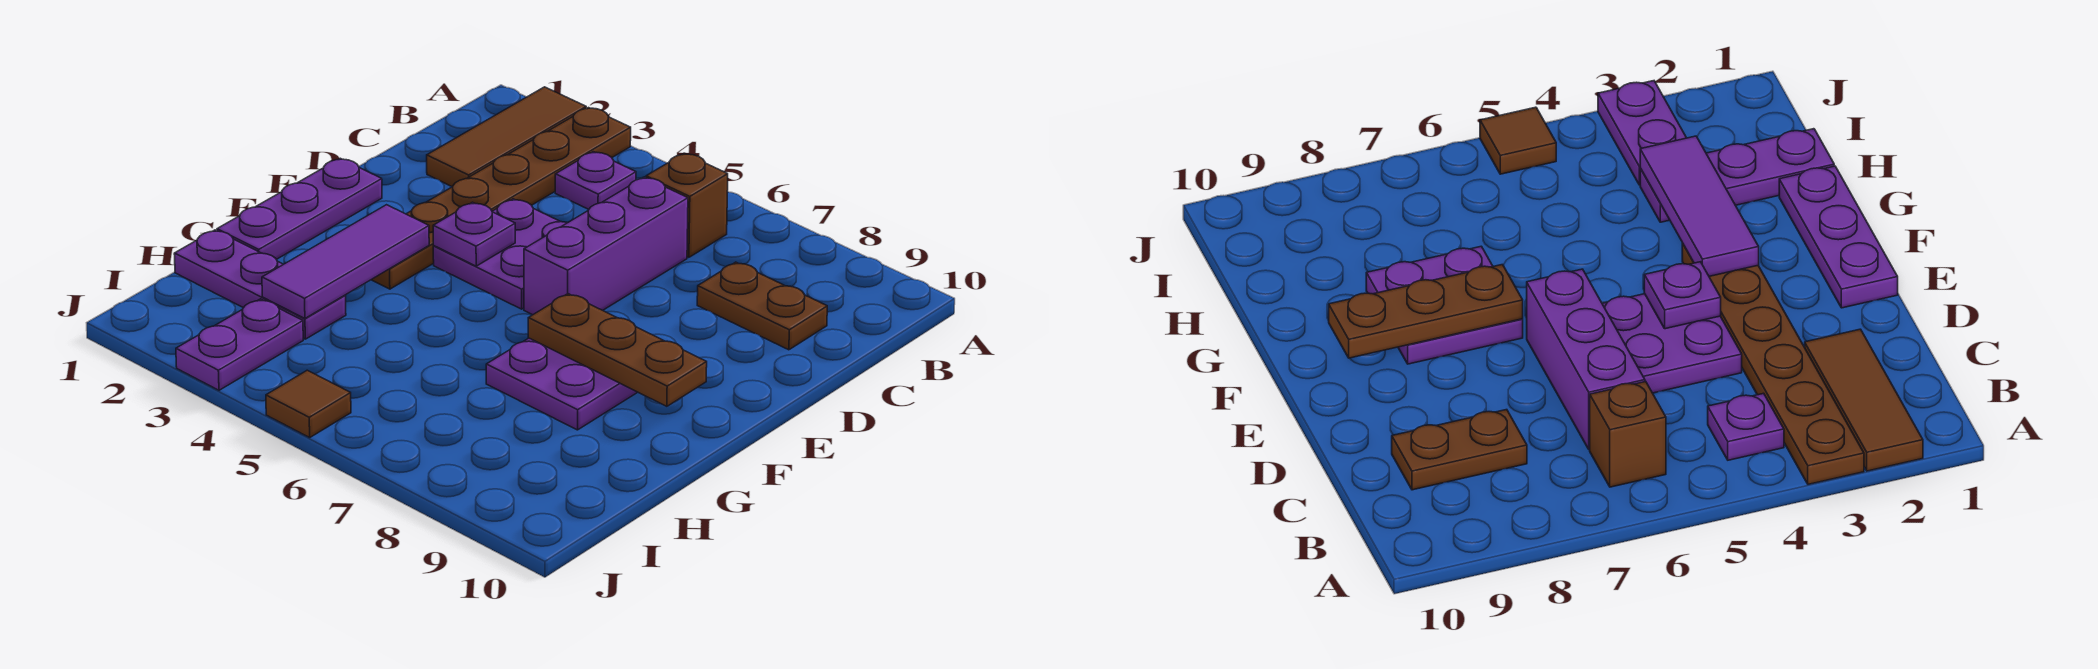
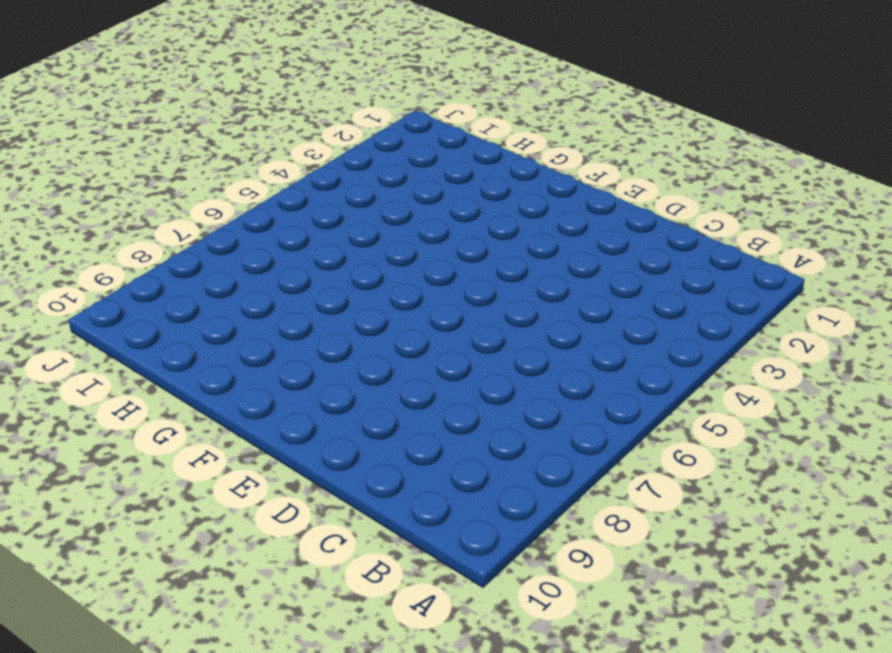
none -> brown 1x3 tile [427,87,586,187]
none -> brown 1x6 plate [371,108,631,289]
none -> purple 1x1 plate [555,152,636,209]

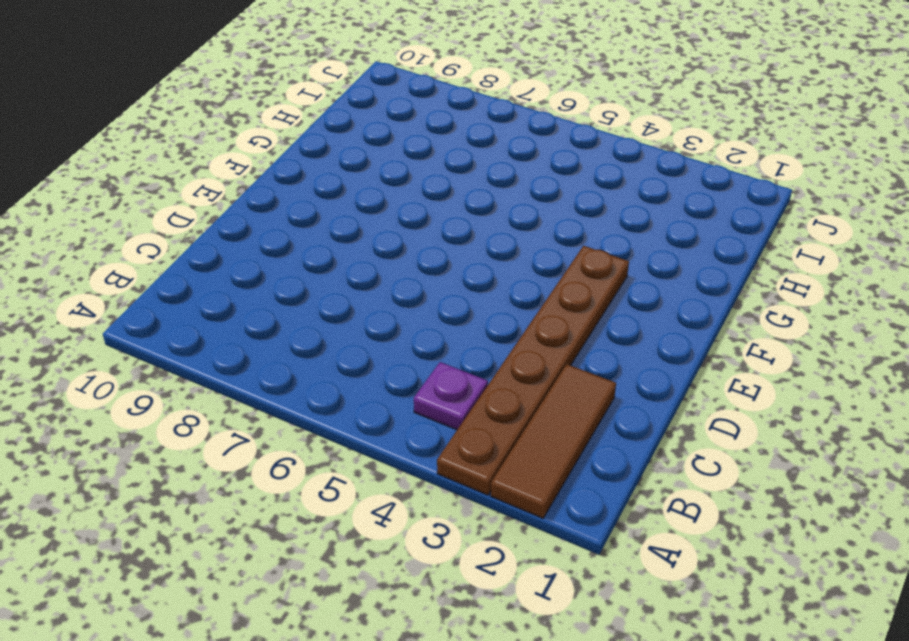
none -> brown 1x1 brick [646,153,728,257]
none -> purple 1x3 brick [524,177,688,315]
none -> brown 1x2 plate [697,262,827,350]

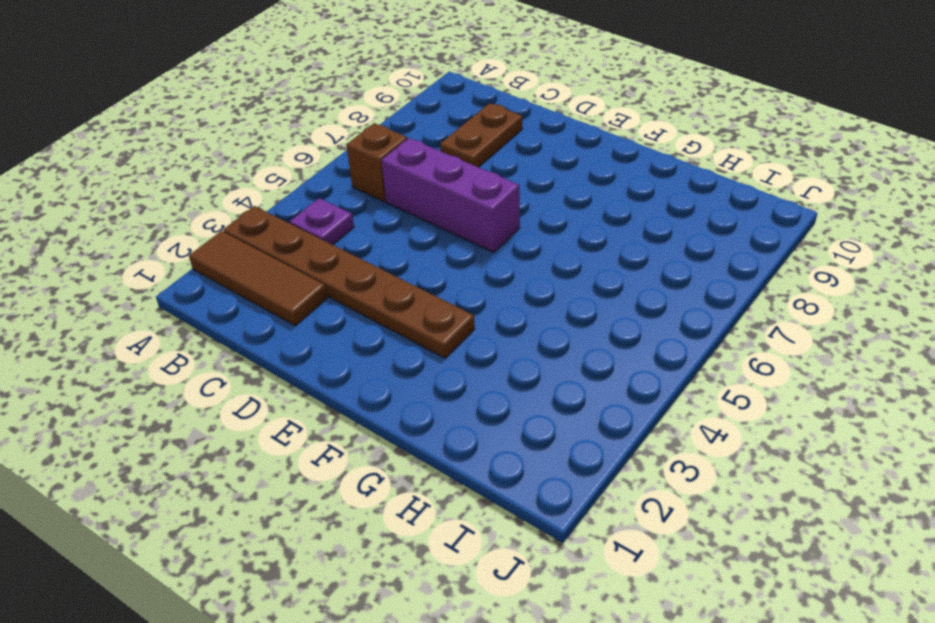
none -> purple 2x2 plate [433,199,567,309]
none -> purple 1x3 plate [217,158,382,259]
none -> purple 2x2 plate [486,338,638,430]

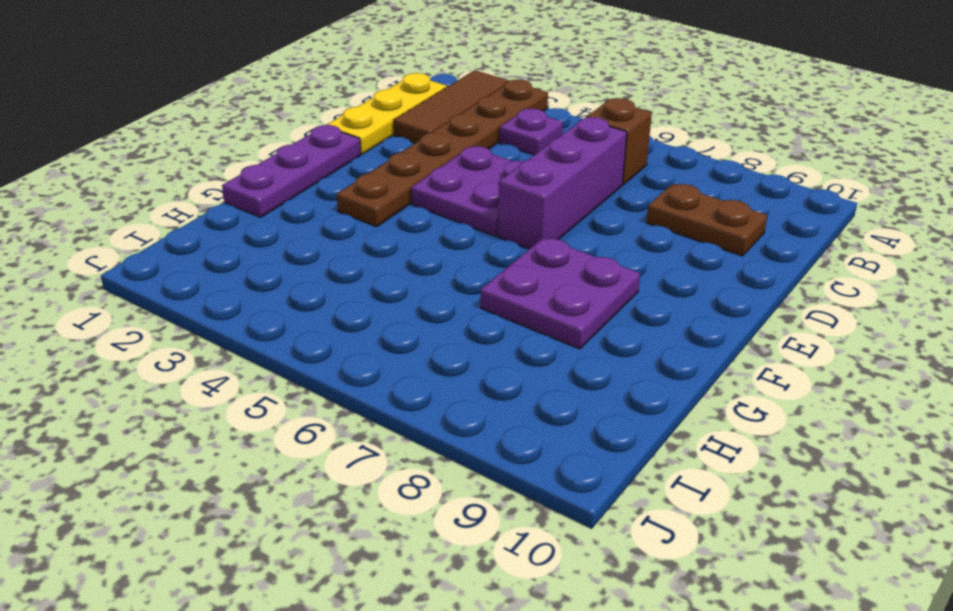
yellow 1x3 plate [327,73,447,154] -> none
none -> purple 1x3 plate [174,230,346,339]
none -> purple 1x2 plate [176,299,303,390]
none -> brown 1x1 tile [266,370,351,438]

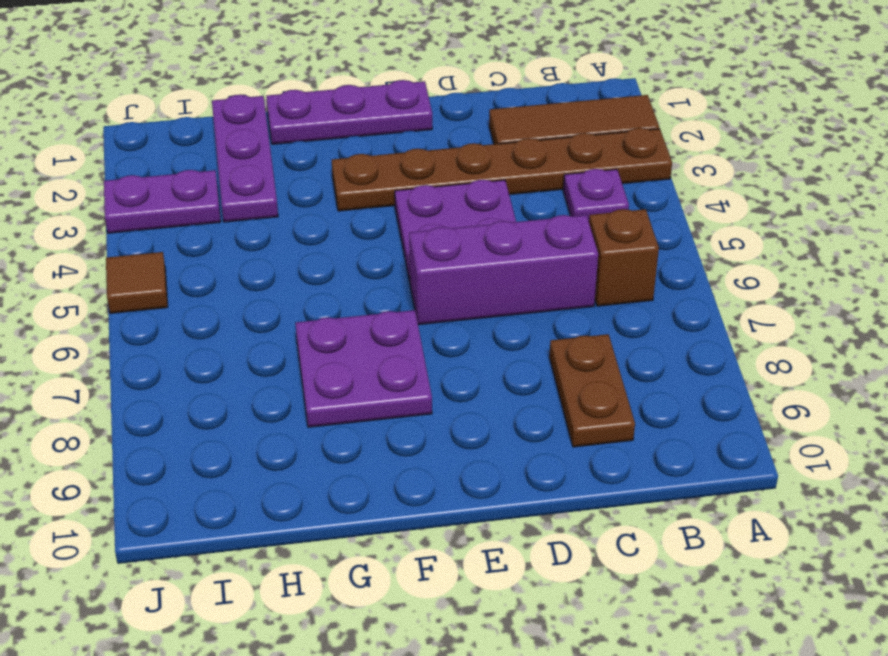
none -> purple 1x1 plate [433,202,515,266]
none -> purple 1x3 tile [262,205,429,318]
none -> brown 1x3 plate [528,294,707,406]

